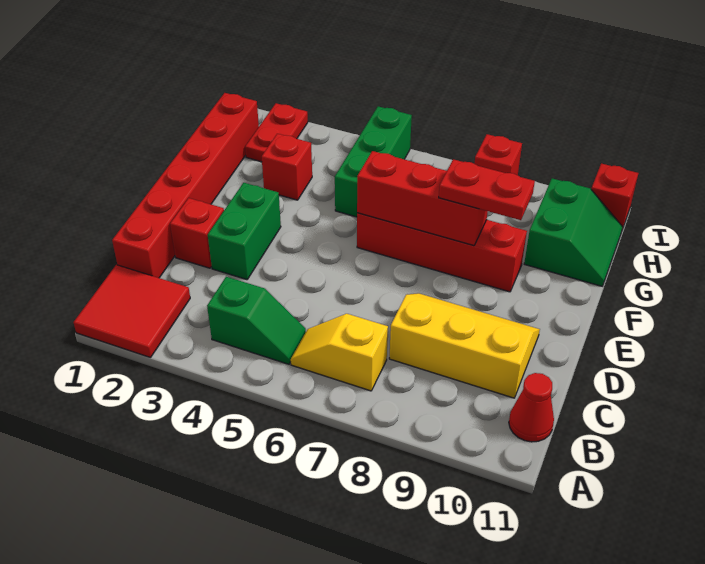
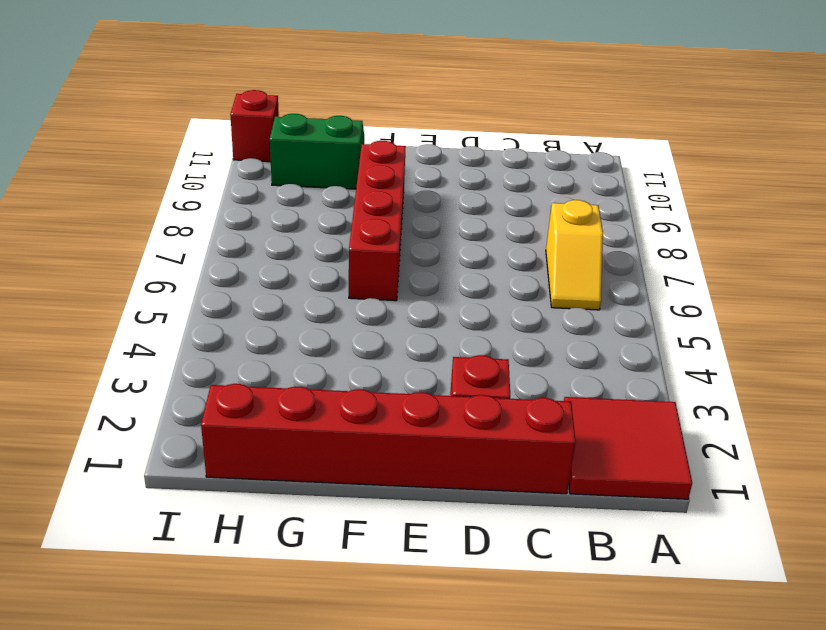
none -> green 1x2 slope [207,277,306,364]
none -> red 1x1 cone [509,373,554,442]
none -> yellow 2x3 slope [389,293,540,398]

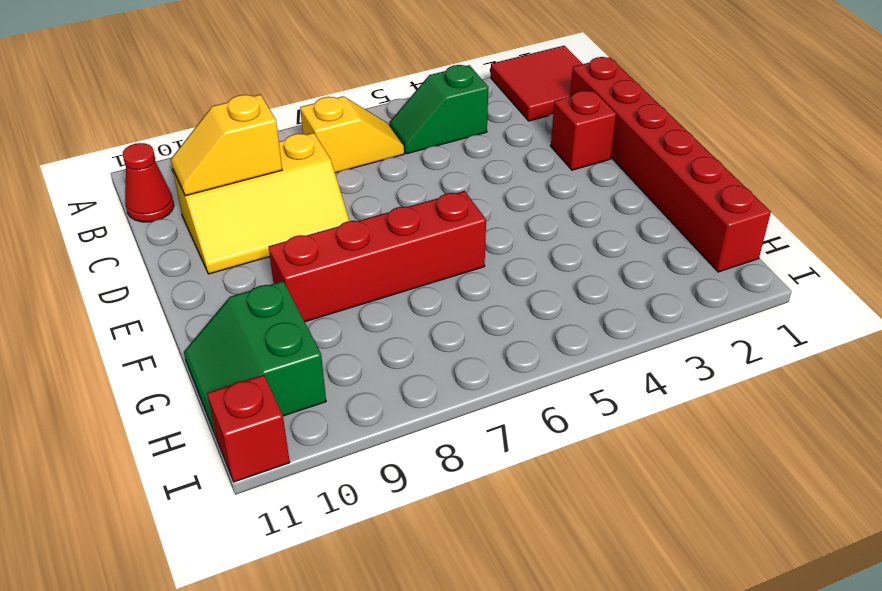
yellow 1x2 slope [171,94,282,196] -> none
none -> green 1x2 brick [208,183,281,280]
none -> red 1x1 brick [262,134,312,200]
none -> green 1x3 brick [335,106,412,217]

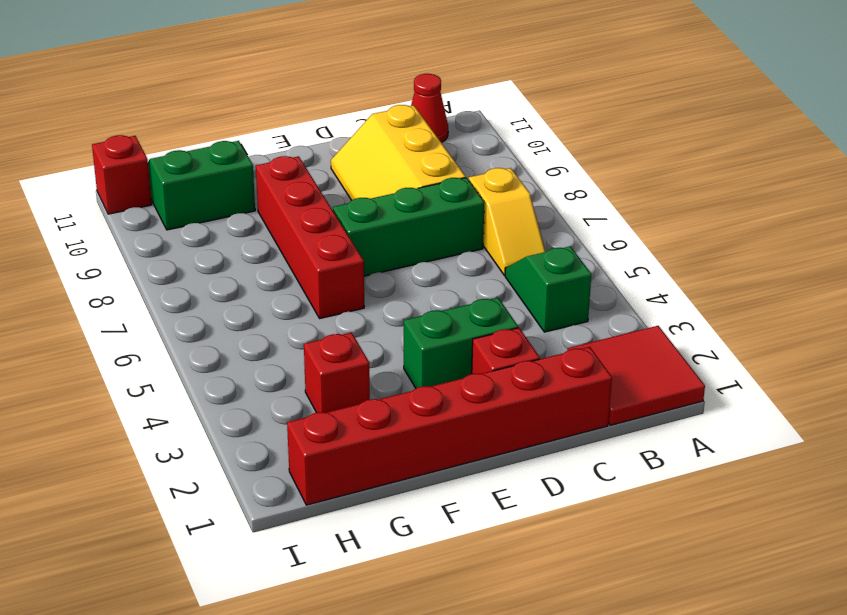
green 1x3 brick [333,178,484,276] -> green 1x3 brick moved to [335,106,412,217]
none -> red 1x2 plate [245,103,308,162]
none -> red 1x1 brick [474,134,522,175]
none -> red 1x3 brick [357,151,488,246]

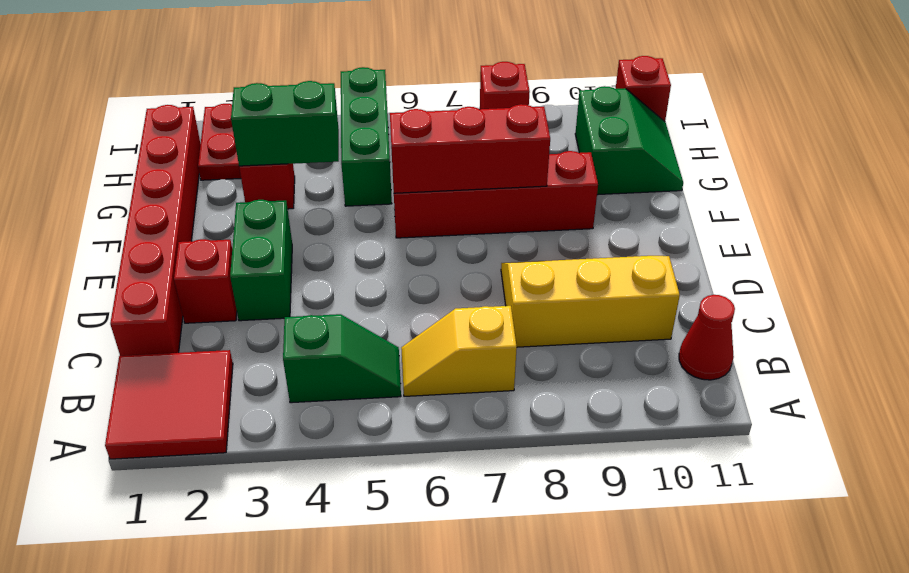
green 1x2 brick [231,81,339,166] -> none
none -> red 1x2 plate [439,159,535,220]

